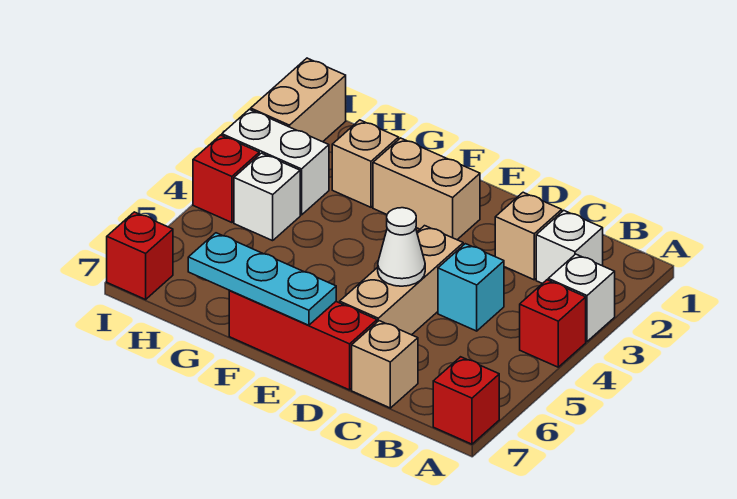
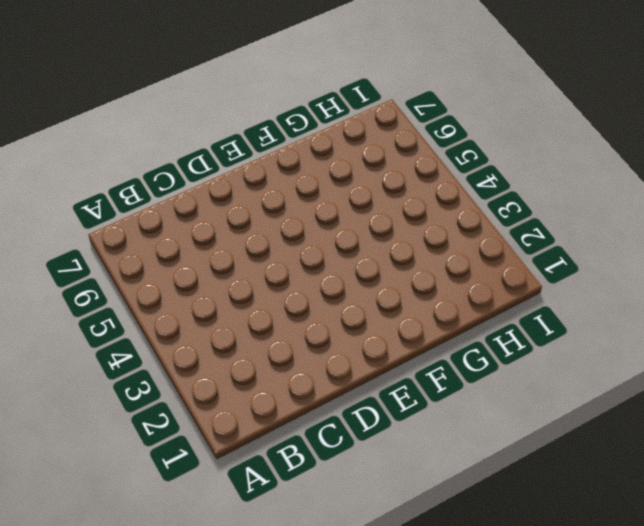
none -> white 1x1 brick [548,254,615,342]
none -> red 1x1 brick [520,280,586,367]
none -> red 1x1 brick [433,357,499,444]

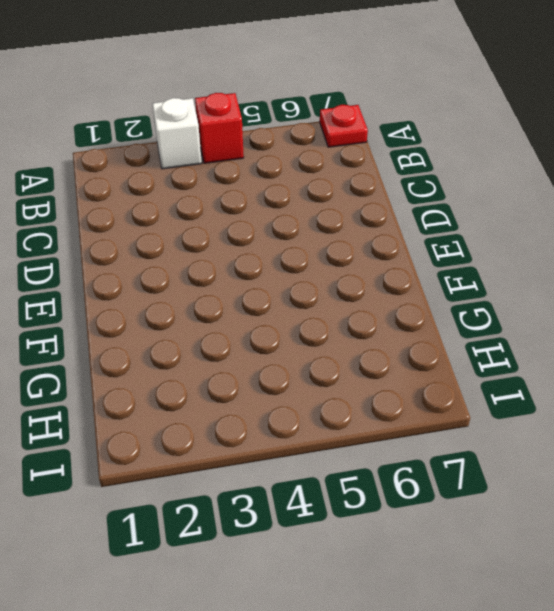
red 1x1 plate [320,105,368,147] -> red 1x1 brick [433,357,499,444]
none -> white 1x1 brick [536,210,603,284]
none -> tan 1x1 brick [495,192,562,280]
none -> cyan 1x1 brick [438,244,504,331]

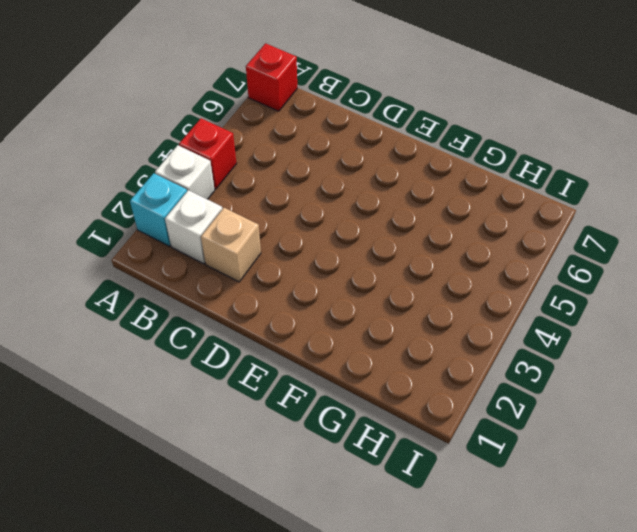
cyan 1x1 brick [130,173,187,246] -> cyan 1x1 brick moved to [438,244,504,331]
none -> tan 1x1 brick [352,321,418,408]
none -> tan 1x3 brick [340,226,463,335]
none -> red 1x3 brick [229,290,377,390]

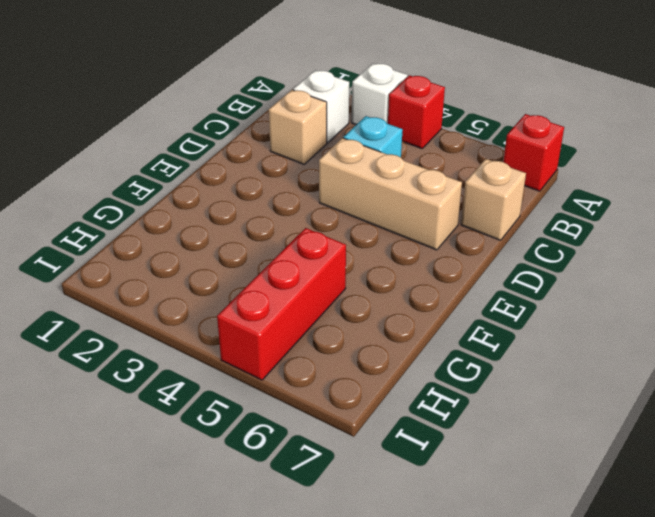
red 1x3 brick [217,228,346,380] -> red 1x3 brick moved to [229,290,377,390]
none -> tan 1x2 brick [373,138,480,240]
none -> tan 1x1 brick [332,120,399,207]
none -> white 1x2 brick [222,109,329,215]

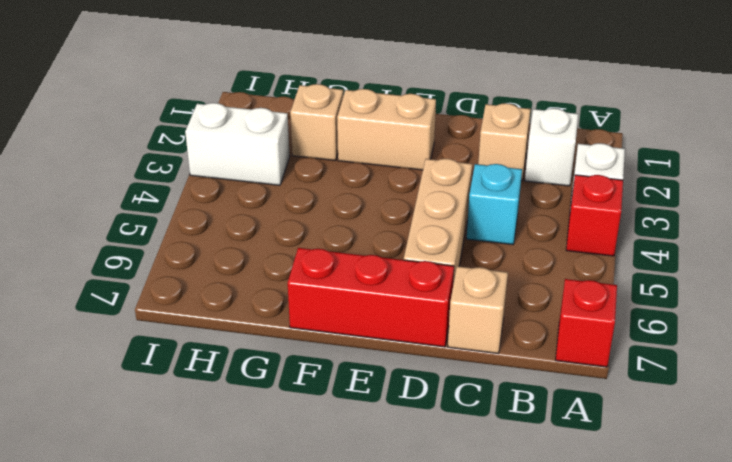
none -> white 1x1 brick [234,153,300,241]
none -> tan 1x2 brick [251,58,346,142]
none -> red 1x1 brick [193,135,259,223]

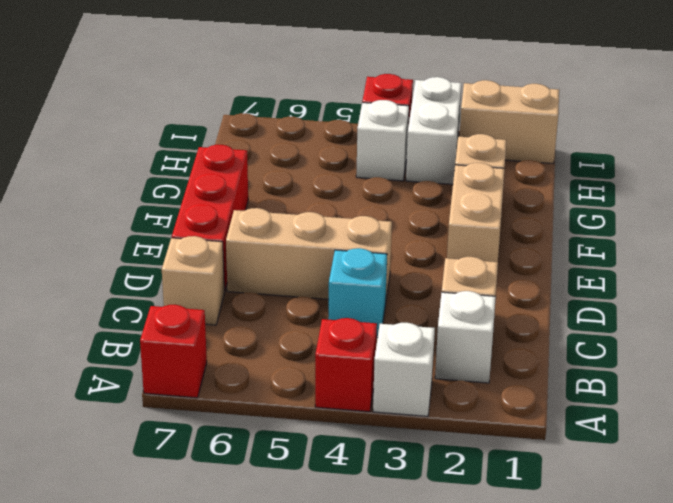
none -> red 1x1 brick [107,212,173,299]
none -> white 1x1 cone [378,208,425,286]
none -> cyan 1x3 plate [188,233,336,325]

